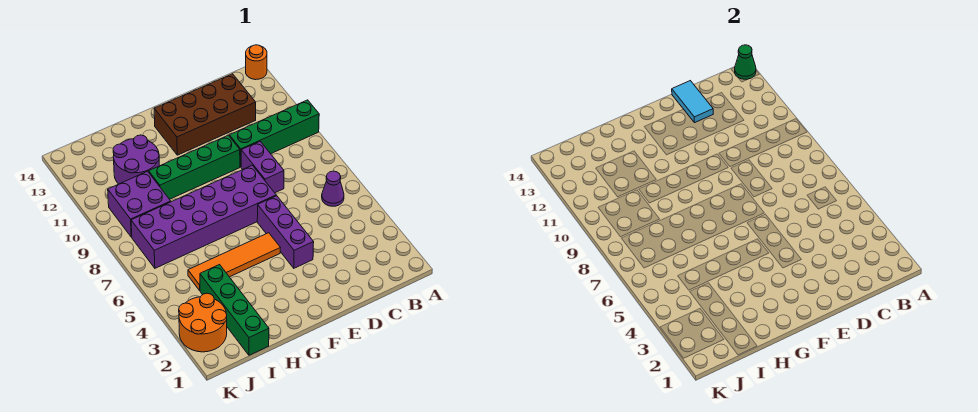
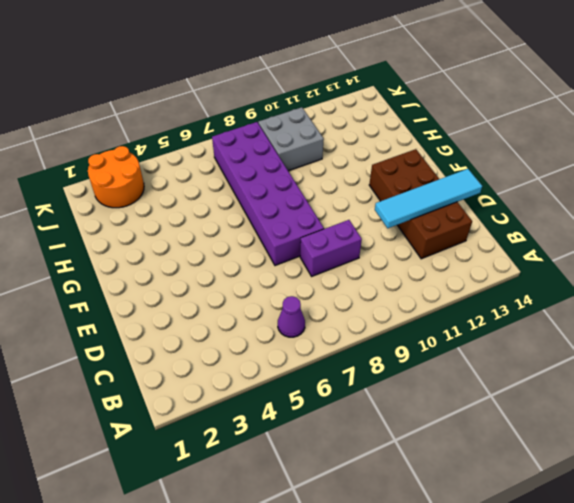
cyan 1x4 tile [375,169,482,228] -> cyan 1x2 tile [672,81,713,123]
grey 2x2 brick [258,107,324,171] -> purple 2x2 brick [108,171,171,237]
none -> green 1x4 brick [229,100,319,167]
none -> orange 1x1 round brick [246,45,267,80]
none -> purple 1x3 brick [257,196,314,268]

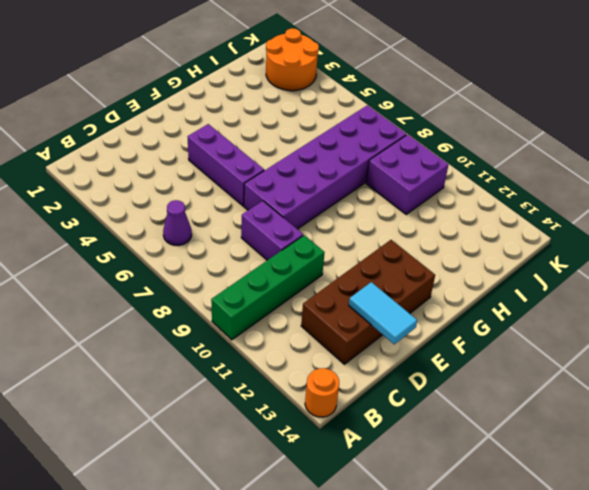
none -> green 1x4 brick [149,135,240,199]
none -> orange 1x4 tile [188,233,280,290]
none -> purple 2x2 round brick [113,135,159,184]

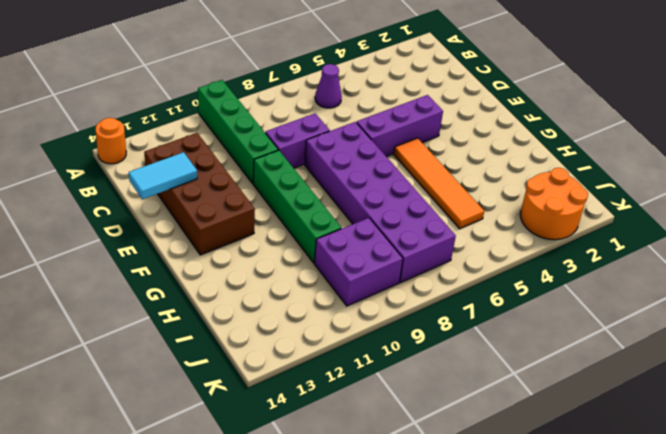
none -> purple 2x2 round brick [113,135,159,184]
none -> green 1x4 brick [200,265,269,355]
none -> green 1x1 cone [735,45,756,79]

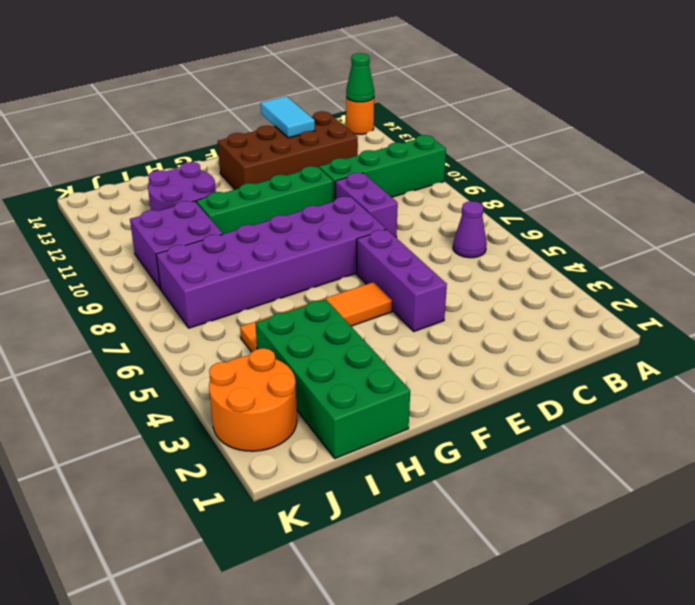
green 2x4 brick [255,299,410,458] -> green 1x4 brick [200,265,269,355]

